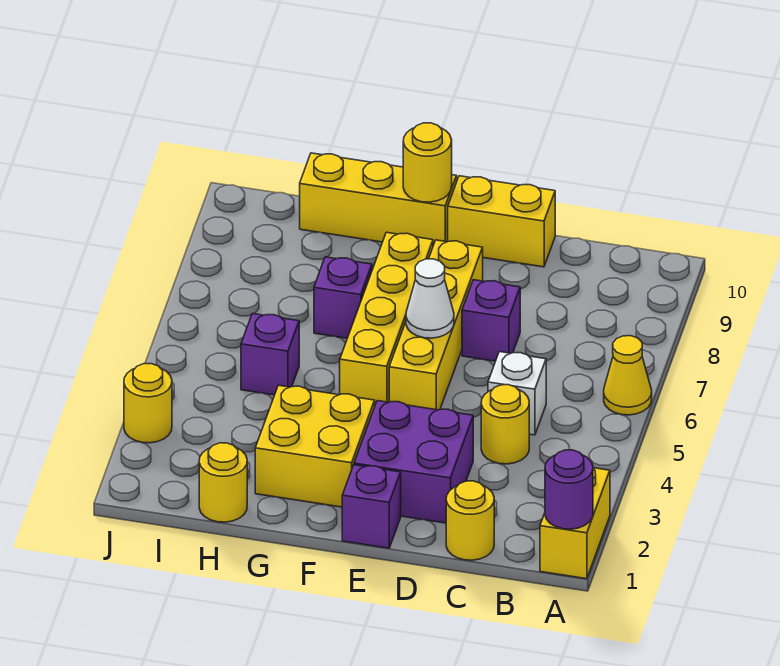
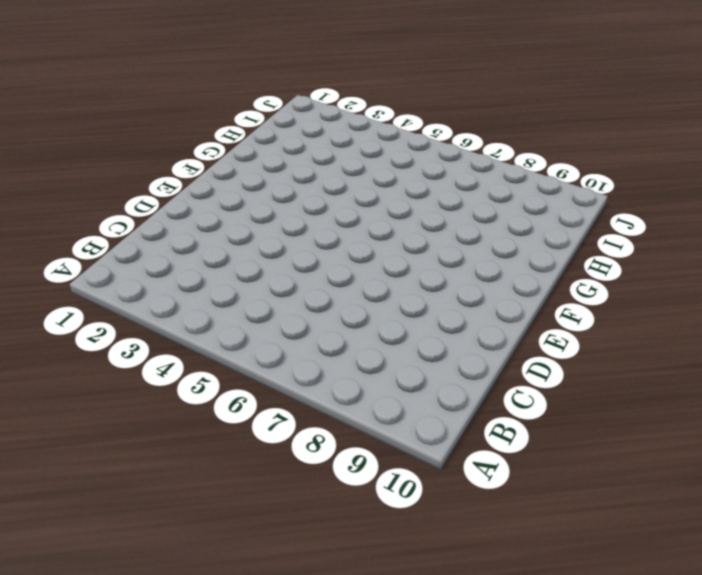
none -> yellow 1x2 brick [540,468,610,579]
none -> yellow 1x1 cone [604,336,652,415]
none -> yellow 1x1 round brick [446,481,494,560]

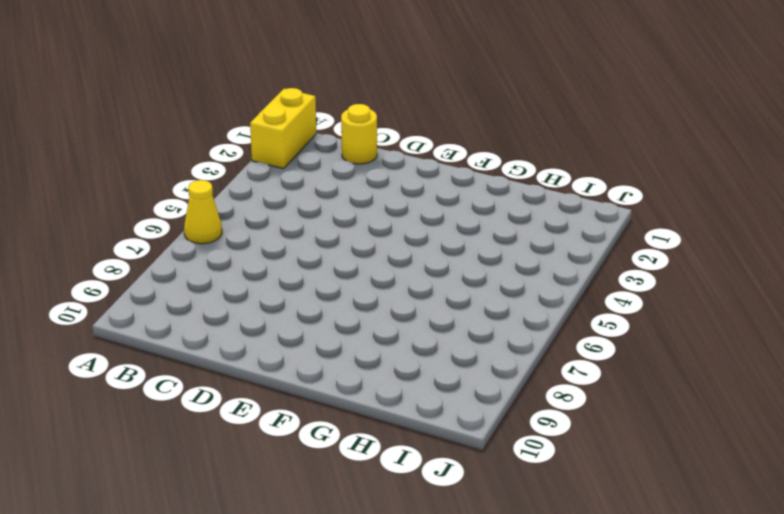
none -> yellow 1x1 round brick [481,385,529,464]
none -> white 1x1 brick [488,352,546,435]
none -> purple 2x2 brick [354,401,473,523]

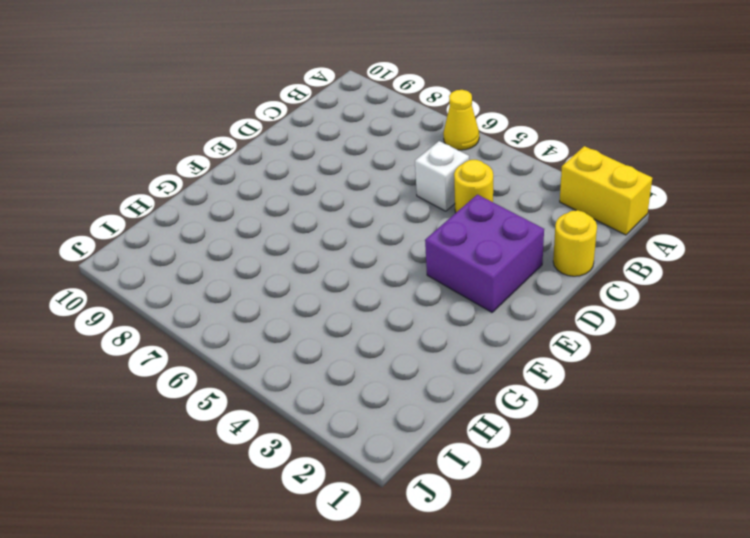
none -> purple 1x1 brick [462,280,520,361]
none -> yellow 1x2 brick [448,176,555,267]
none -> purple 1x1 brick [342,465,401,548]

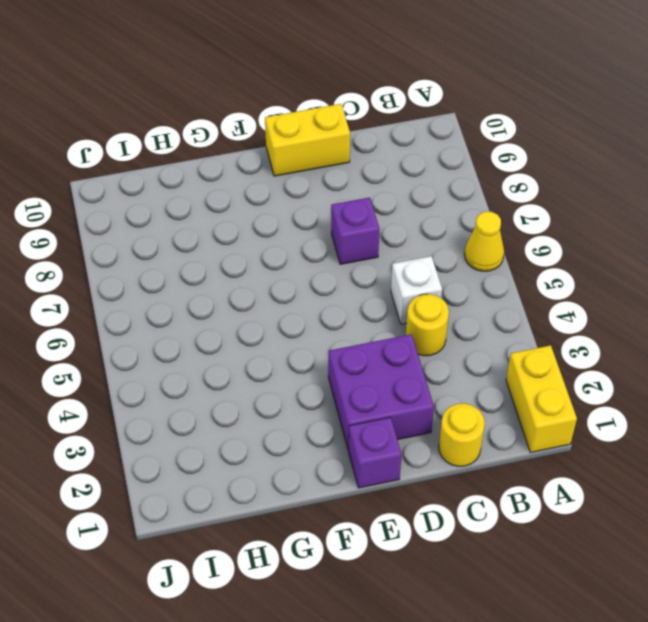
none -> yellow 1x4 brick [389,240,483,410]
none -> yellow 2x2 brick [255,385,375,507]
none -> yellow 1x4 brick [340,232,433,405]

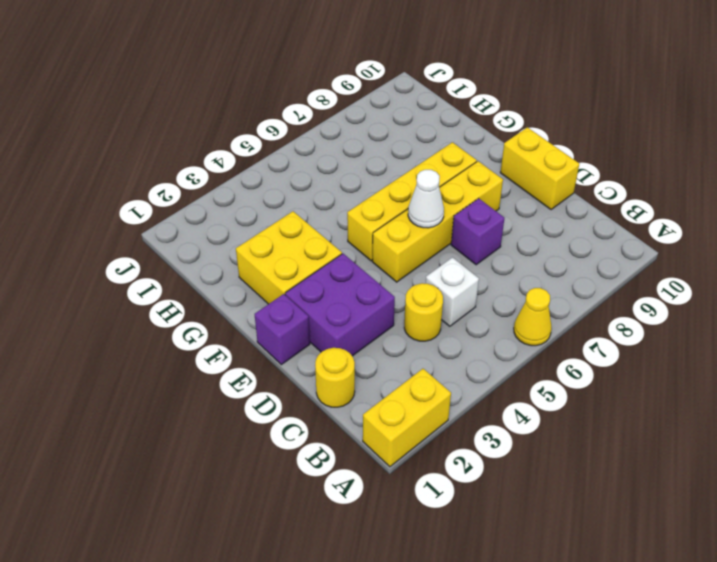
none -> yellow 1x3 brick [300,153,457,245]
none -> purple 1x1 brick [314,257,372,338]
none -> yellow 1x1 round brick [199,443,247,522]

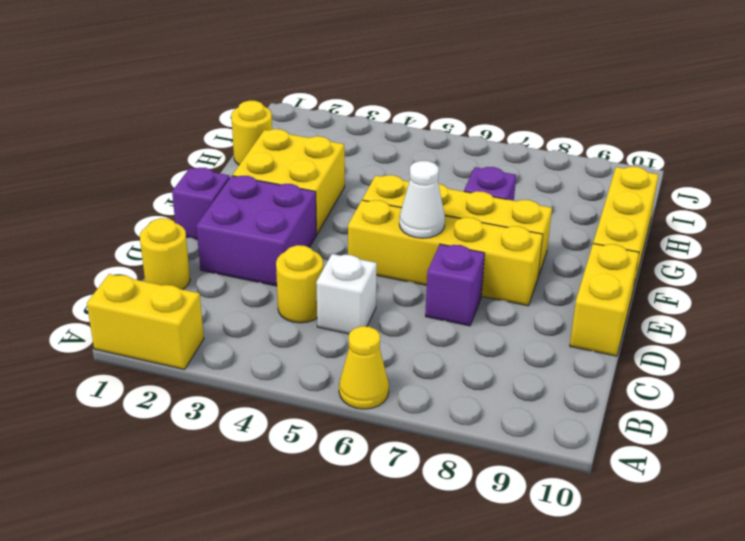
none -> purple 1x1 brick [241,314,299,395]
none -> yellow 1x1 round brick [124,364,172,443]
none -> purple 1x1 round brick [545,450,593,529]

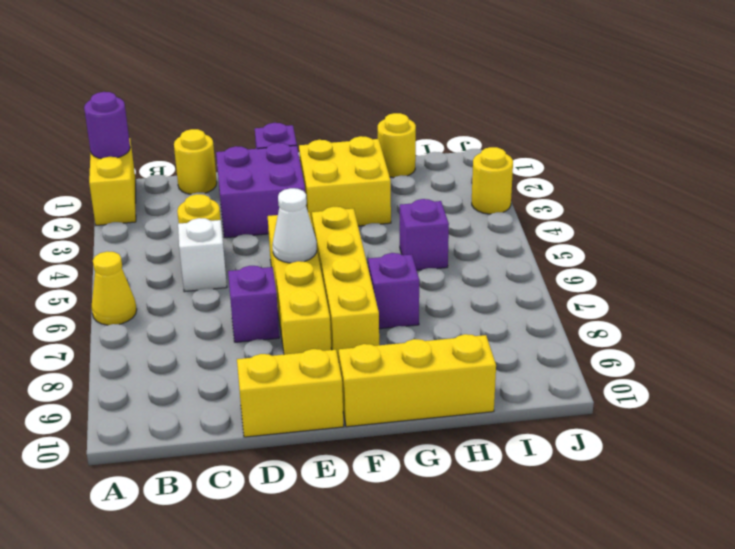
none -> yellow 1x1 round brick [403,123,452,202]

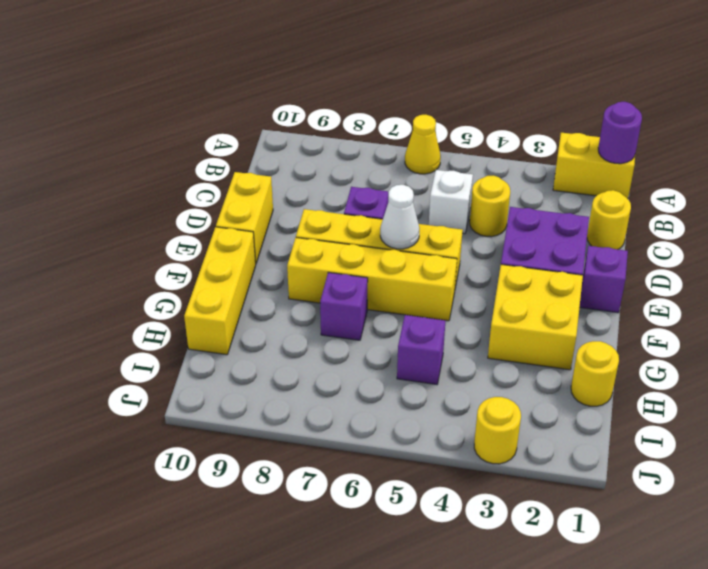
none -> yellow 1x1 round brick [403,123,452,202]

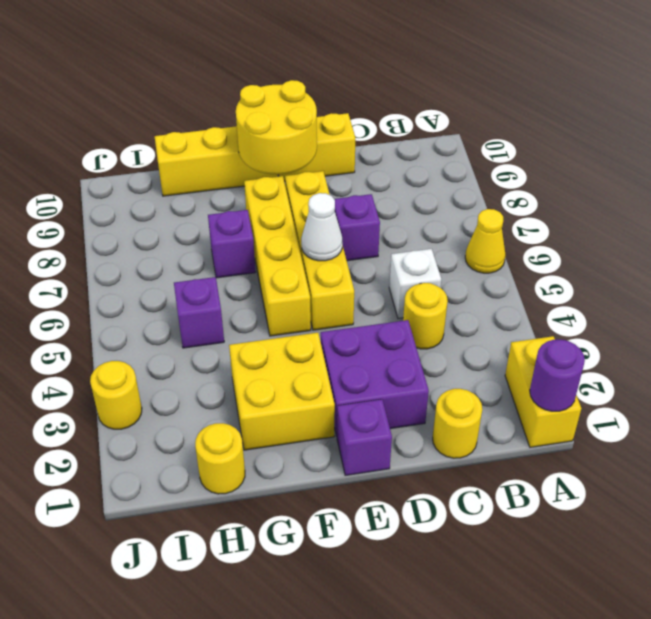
yellow 2x2 round brick [236,80,317,175] -> yellow 1x1 round brick [403,123,452,202]

